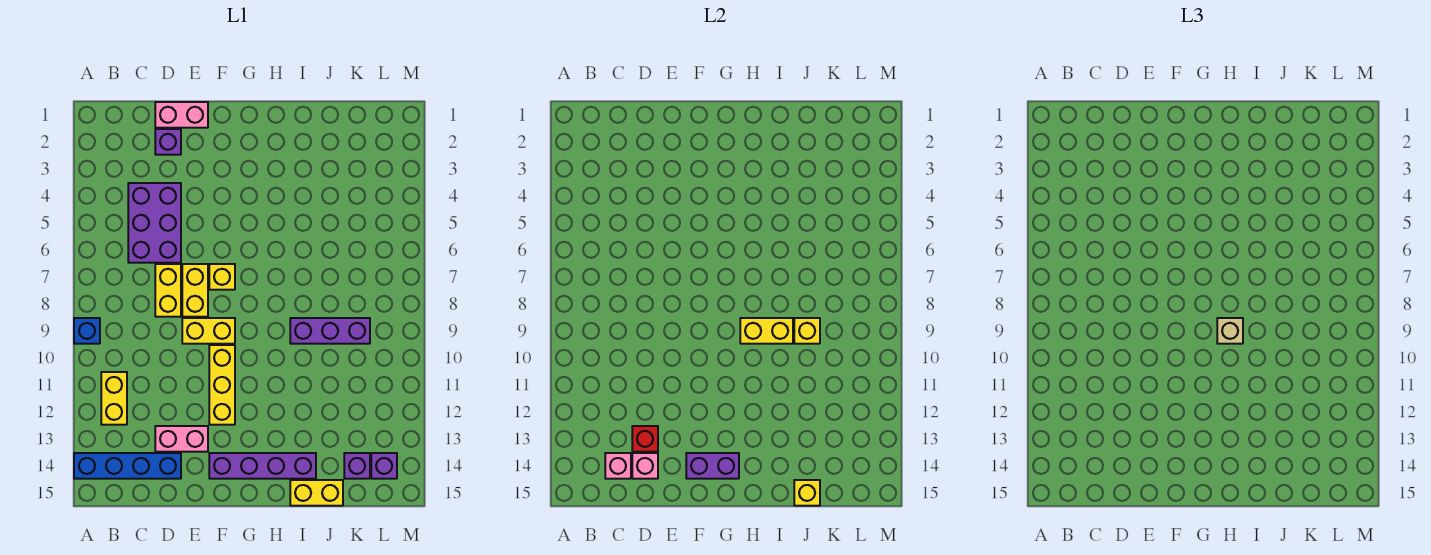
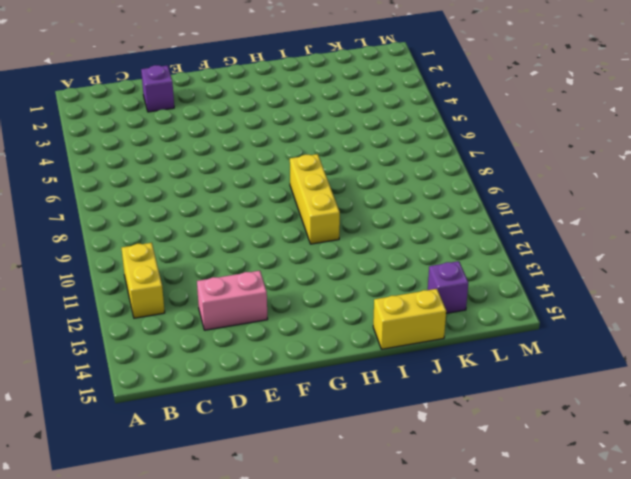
yellow 1x3 brick [290,154,340,244] -> yellow 1x3 brick moved to [209,345,235,425]
none -> blue 1x1 brick [74,318,100,344]
none -> blue 1x4 brick [74,453,181,479]
none -> purple 2x3 brick [128,183,181,263]

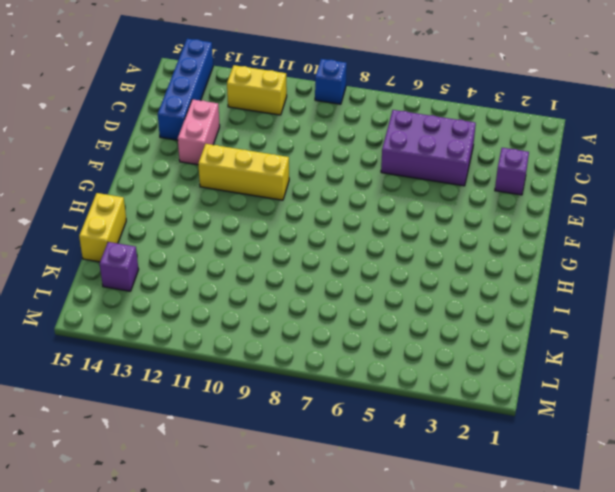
none -> pink 1x2 brick [155,102,208,128]
none -> yellow 1x2 brick [155,264,181,317]
none -> yellow 1x2 brick [182,264,208,317]

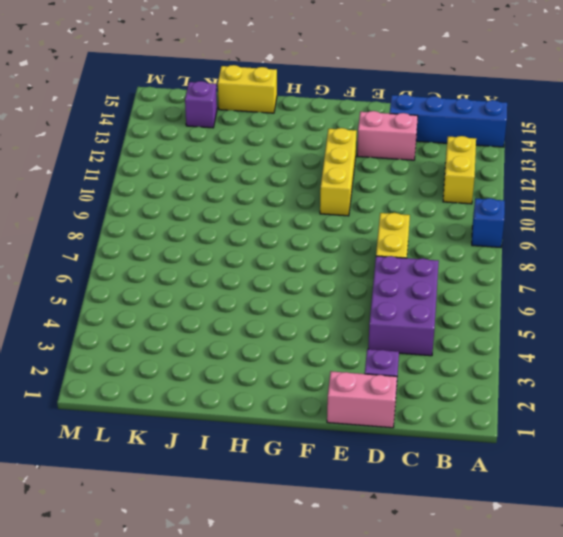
none -> yellow 1x2 brick [182,264,208,317]
none -> yellow 1x2 brick [182,318,235,344]
none -> yellow 1x1 brick [209,264,235,290]

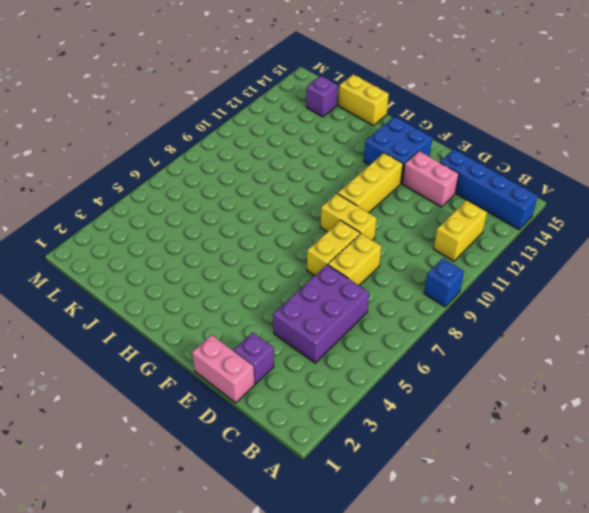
blue 2x2 brick [364,116,432,183] -> purple 1x4 brick [209,453,316,479]
none -> yellow 1x1 brick [209,264,235,290]
none -> purple 1x3 brick [290,318,370,344]
none -> purple 1x1 brick [371,453,397,479]

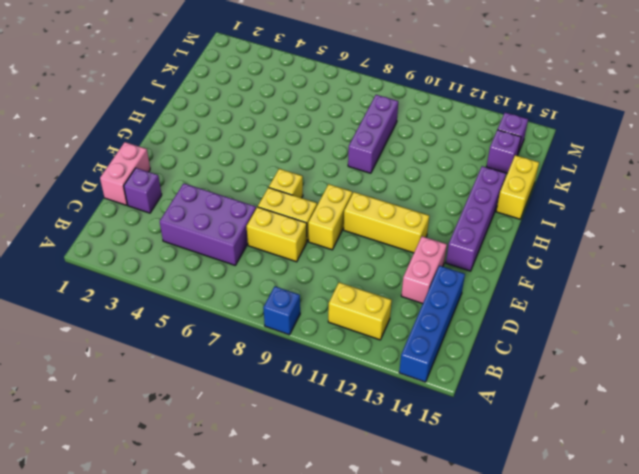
none -> pink 1x1 brick [605,453,631,479]
none -> red 1x1 brick [632,426,658,452]
none -> pink 1x1 brick [632,453,658,479]

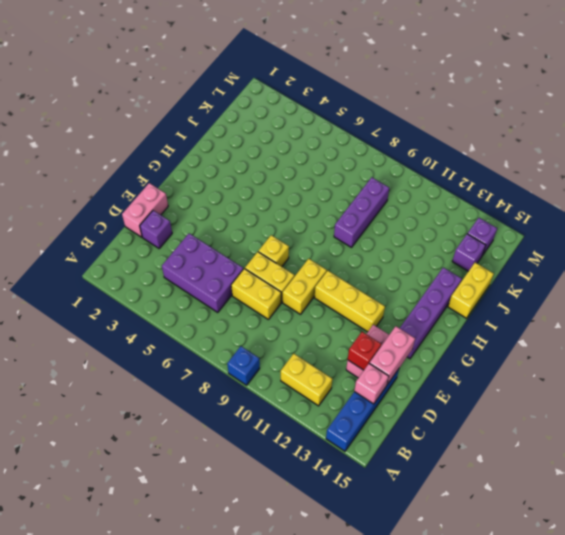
pink 1x2 brick [370,326,415,385] -> pink 1x1 brick [632,453,658,479]
none -> purple 1x2 brick [686,453,739,479]
none -> yellow 1x2 brick [740,318,793,344]
none -> yellow 1x1 brick [794,318,820,344]

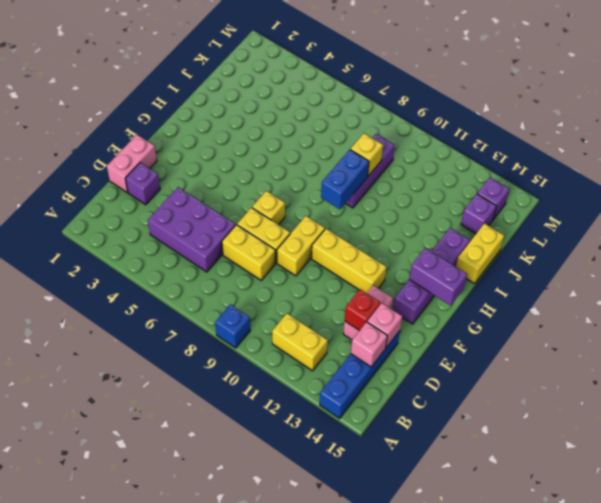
purple 1x2 brick [409,248,467,306] -> purple 1x2 brick turned to [686,453,739,479]
blue 1x2 brick [321,150,369,209] -> yellow 1x2 brick [740,318,793,344]
none -> yellow 1x1 brick [794,480,820,506]
none -> tan 1x1 brick [1217,318,1243,344]

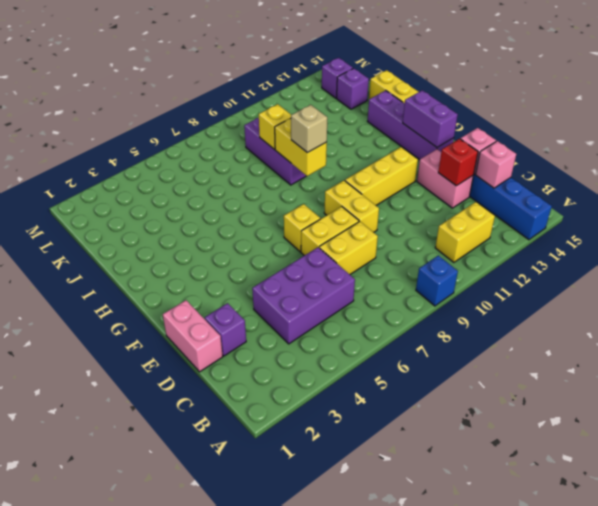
none -> yellow 1x1 brick [794,480,820,506]

